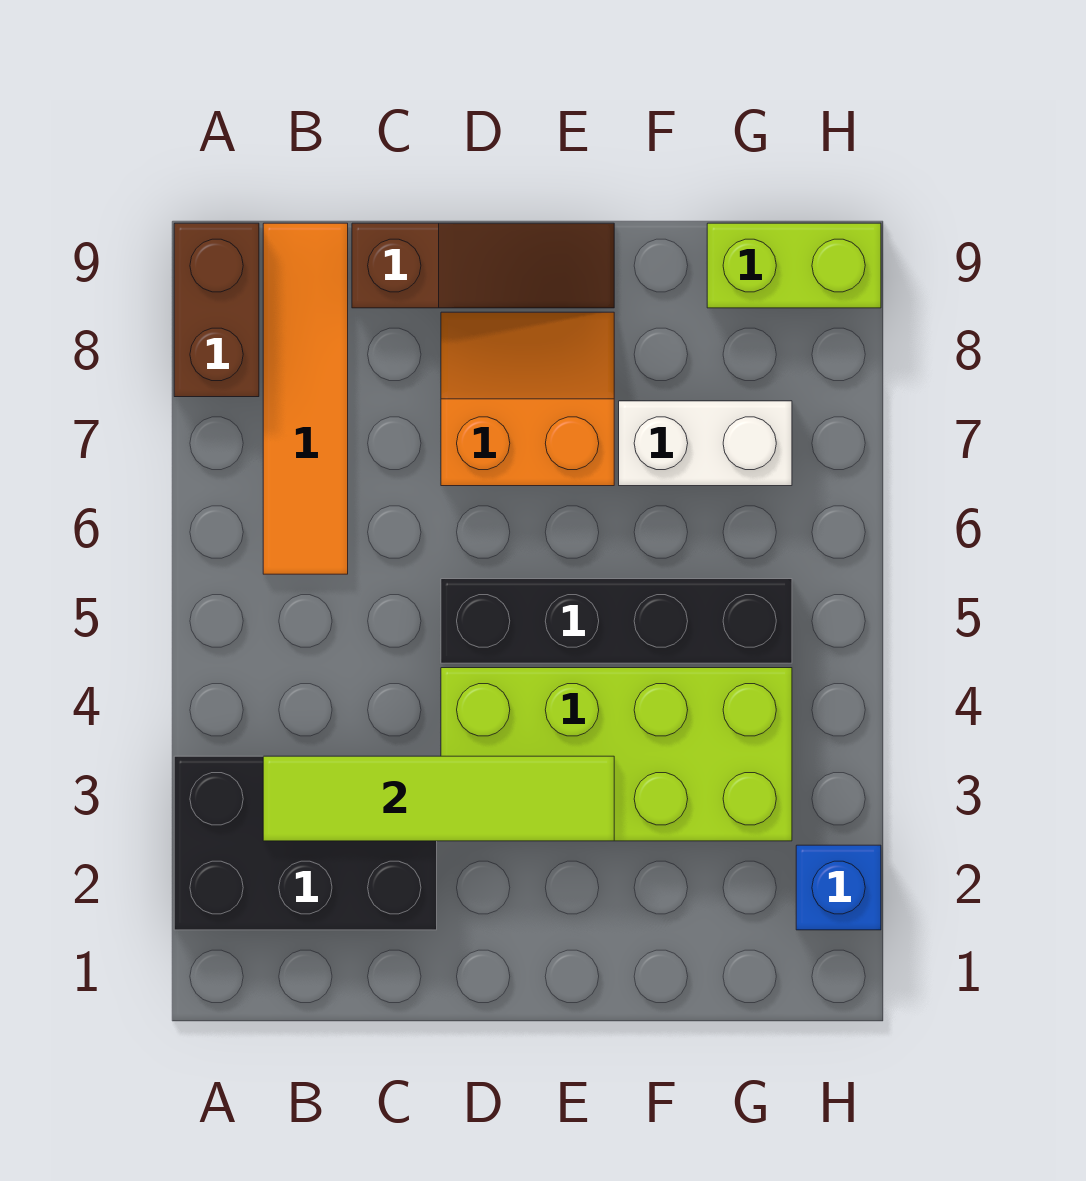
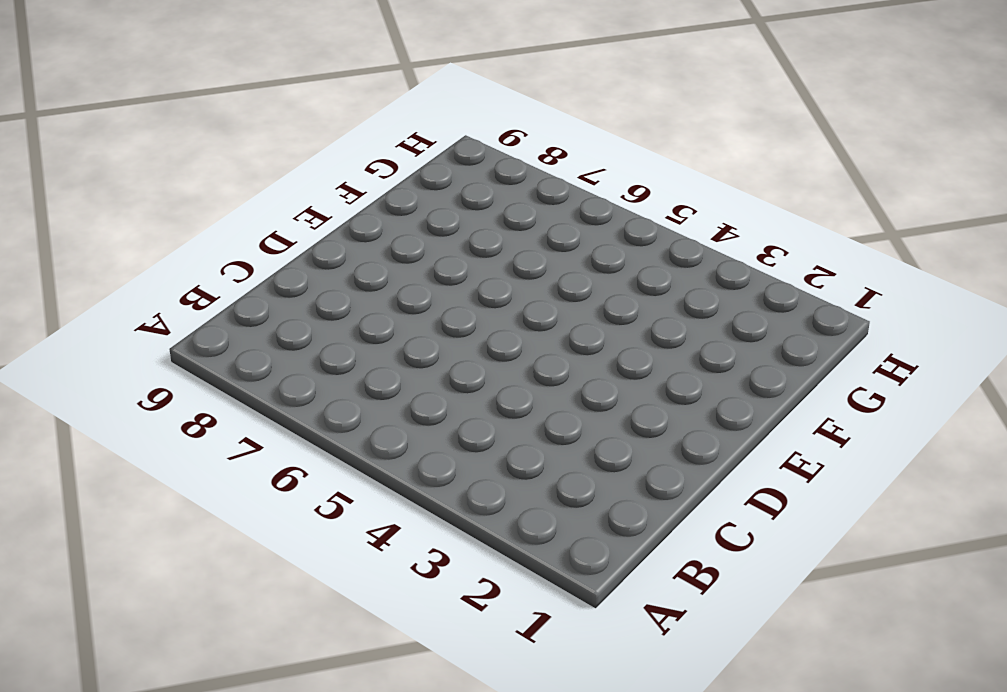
none -> black 2x3 brick [174,756,437,930]
none -> brown 1x2 brick [174,223,259,397]

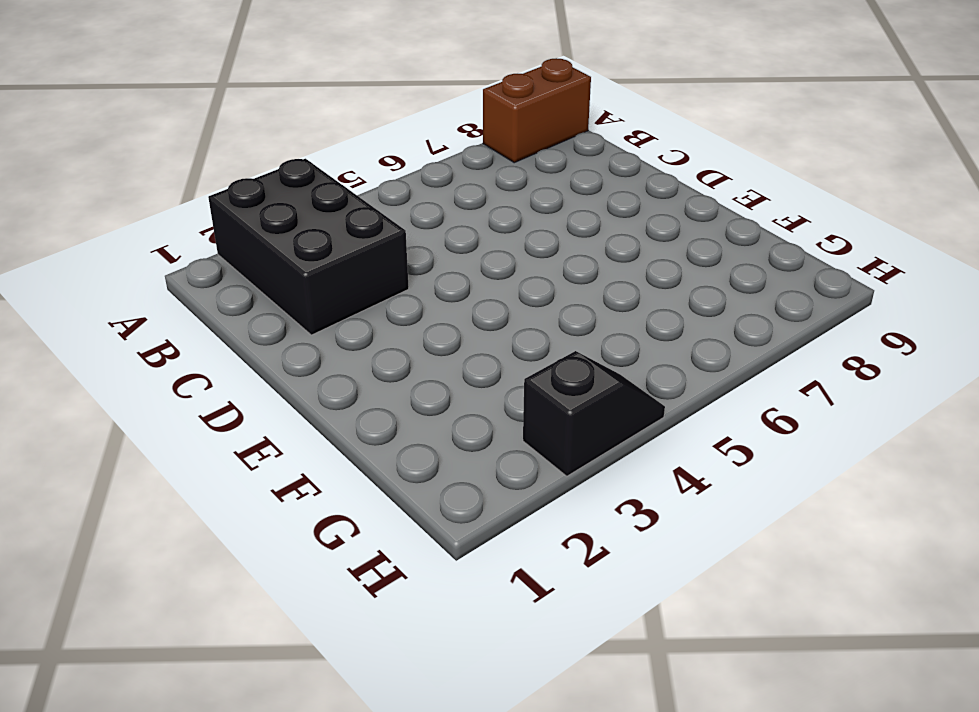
black 1x2 slope [523,351,665,476] -> none
none -> orange 1x4 tile [263,223,348,574]
none -> brown 1x3 slope [352,223,614,308]

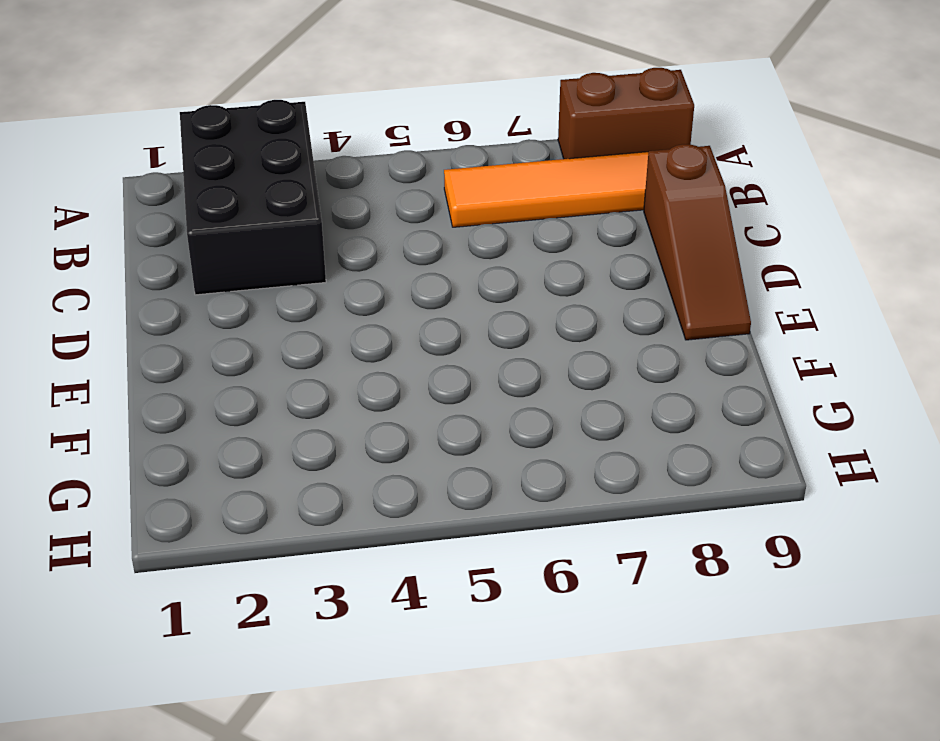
none -> lime 2x4 brick [441,668,792,841]
none -> black 1x4 brick [441,579,792,663]

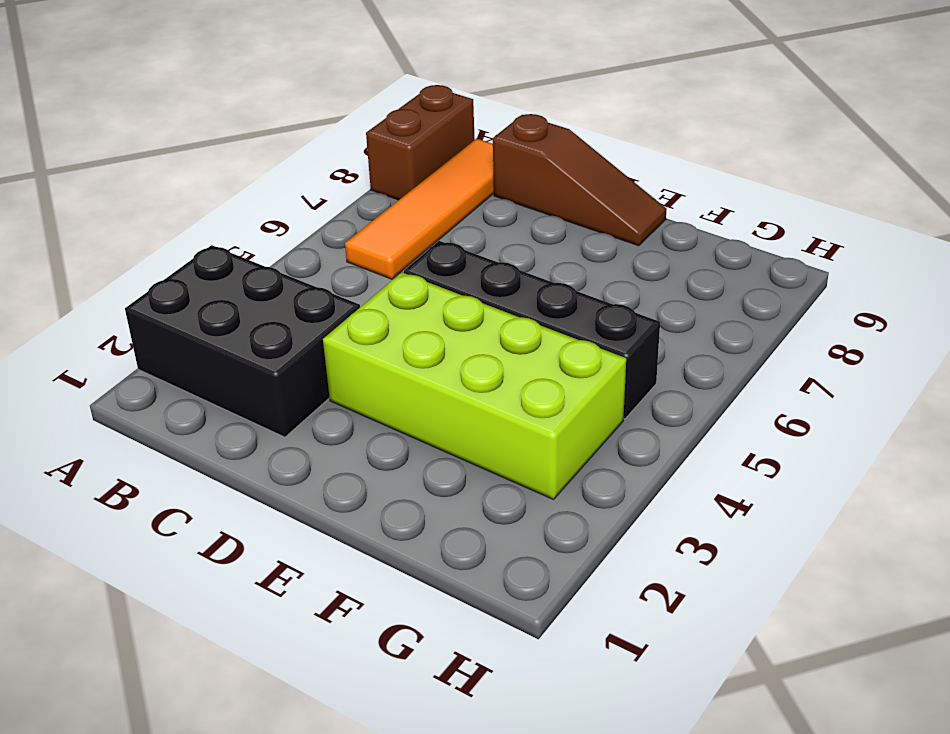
none -> orange 2x2 slope [441,312,614,486]
none -> white 1x2 brick [619,401,792,486]

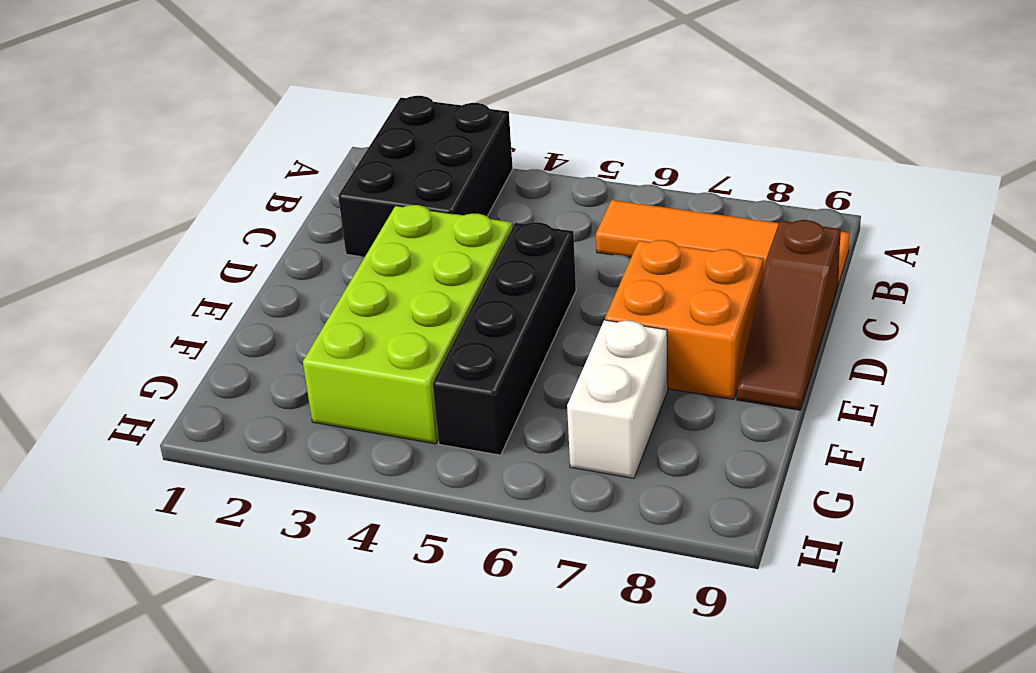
orange 2x2 brick [605,240,763,400] -> orange 2x2 slope [441,312,614,486]
none -> brown 1x2 brick [174,223,259,397]
none -> lime 1x2 brick [707,223,881,308]

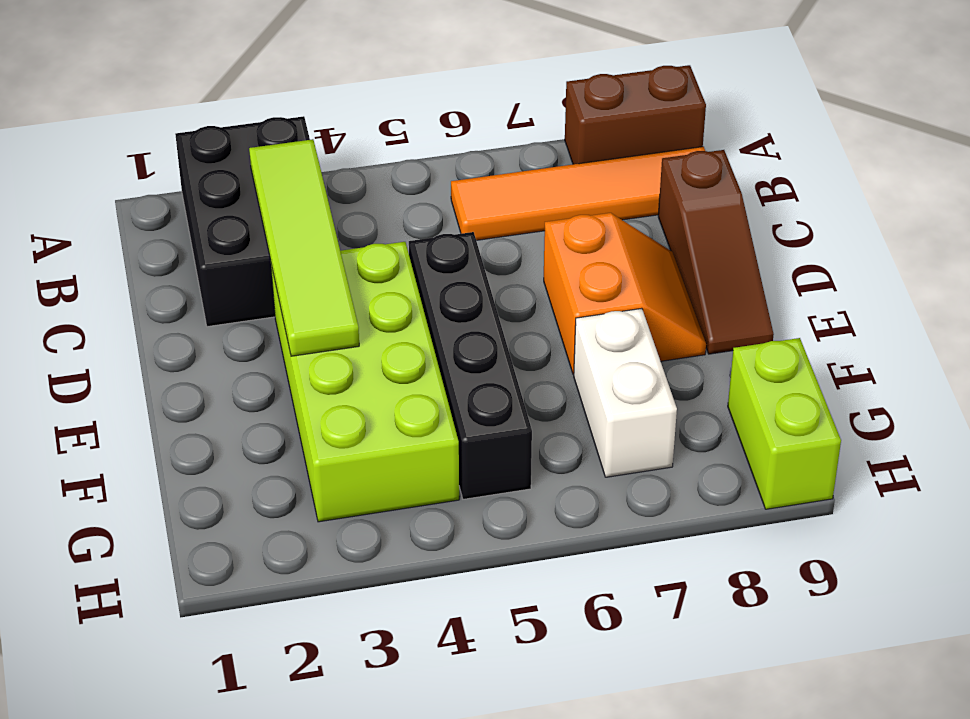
none -> blue 1x1 brick [796,845,881,930]

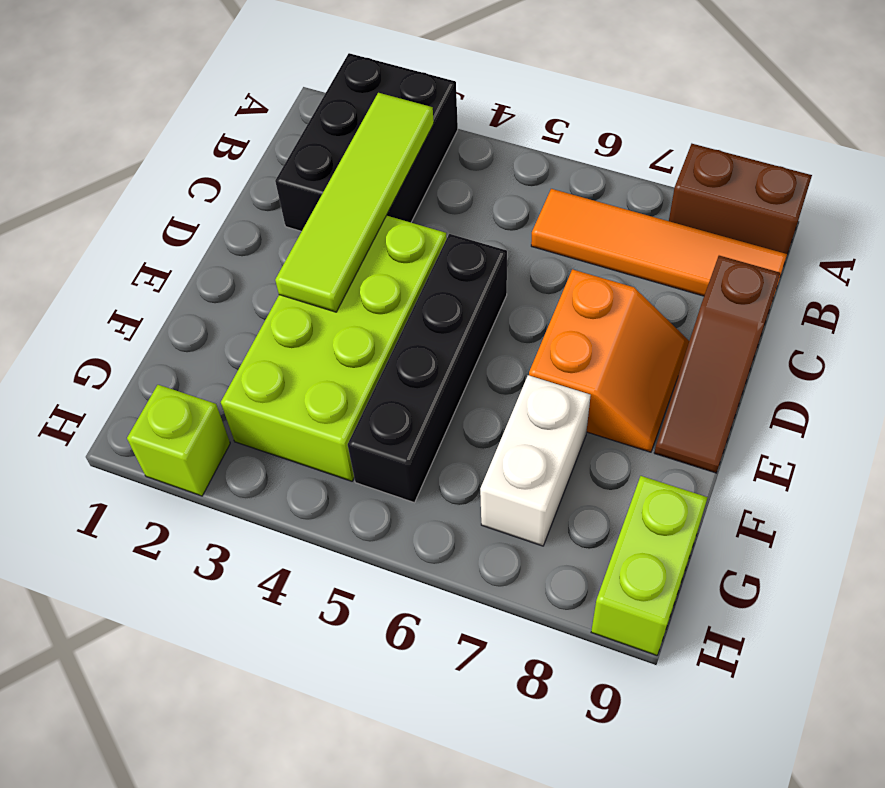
lime 1x1 brick [127,385,230,496] -> blue 1x1 brick [796,845,881,930]

